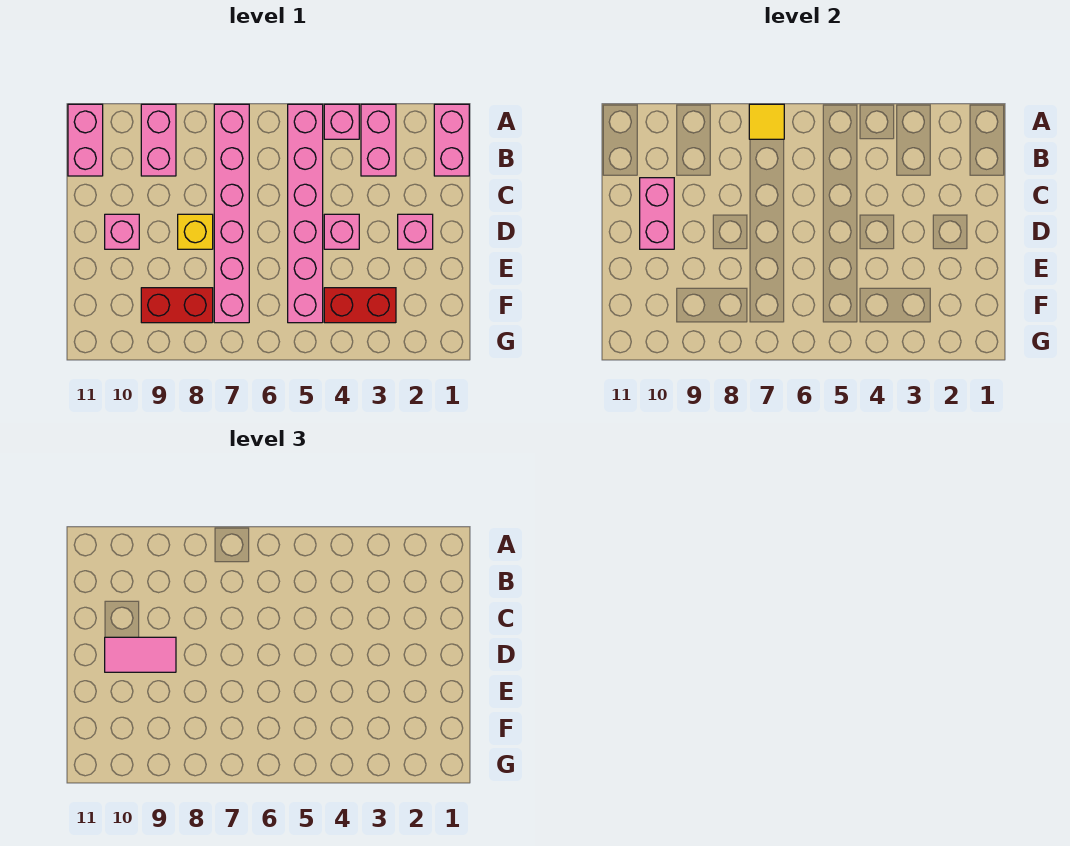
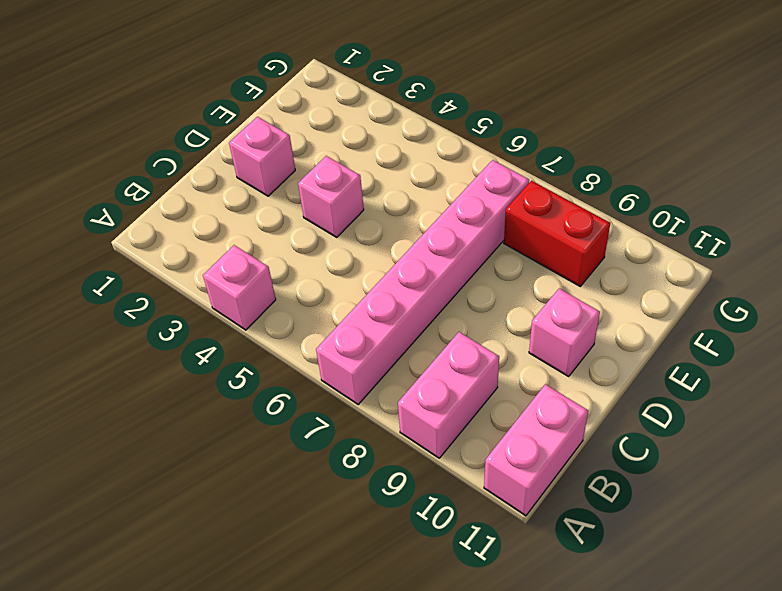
none -> pink 1x2 brick [434,104,469,176]
none -> pink 1x2 brick [361,104,396,176]
none -> pink 1x6 brick [288,104,323,323]

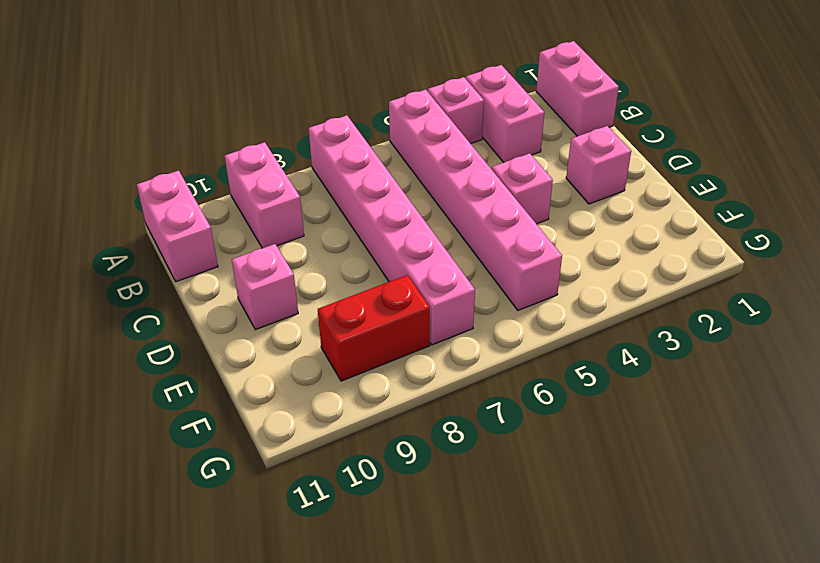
none -> yellow 1x1 brick [178,214,213,249]
none -> red 1x2 brick [324,288,396,323]
none -> yellow 1x1 tile [749,104,784,139]

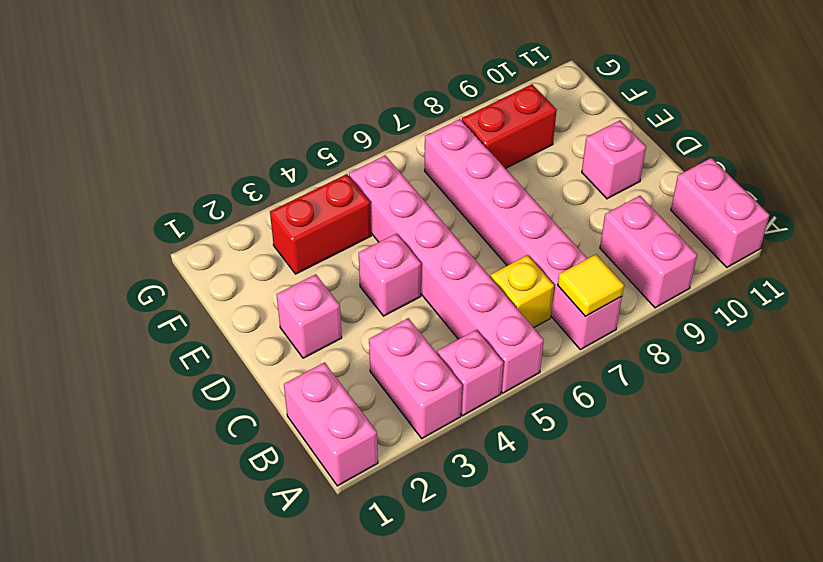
yellow 1x1 brick [490,255,554,328] -> yellow 1x1 brick moved to [178,214,213,249]
none -> pink 1x2 brick [640,178,674,249]
none -> pink 1x2 tile [105,637,176,672]

